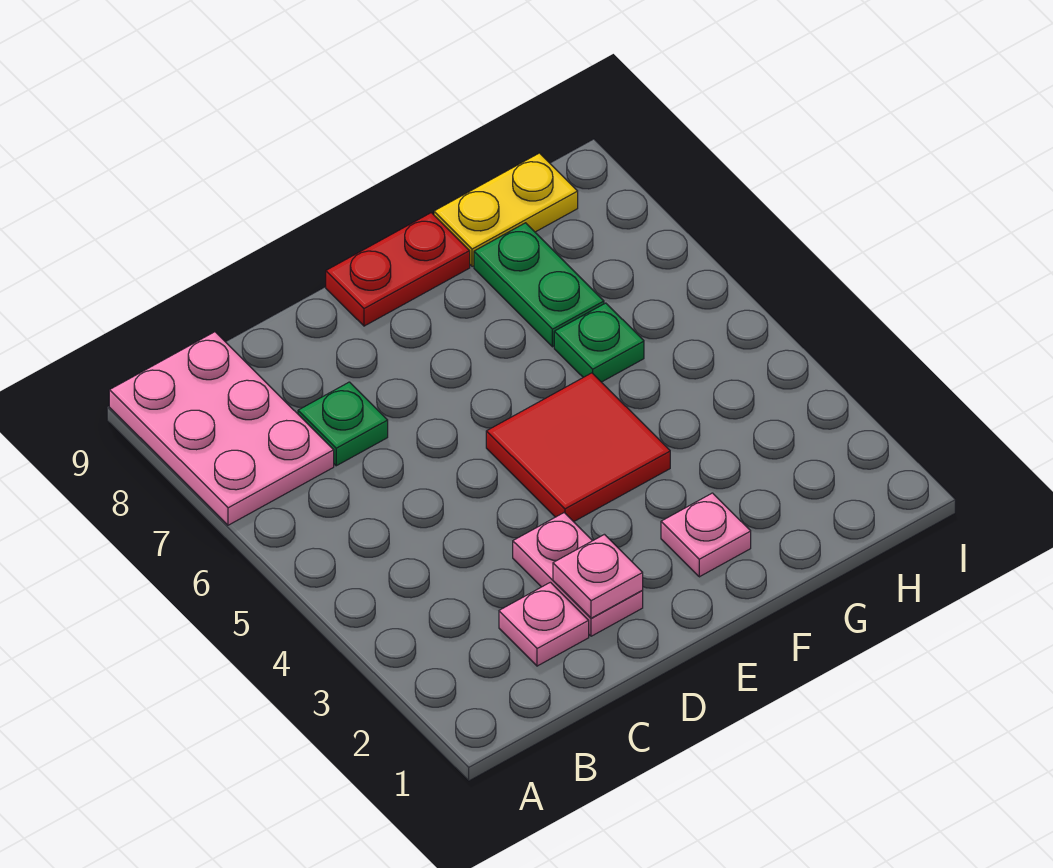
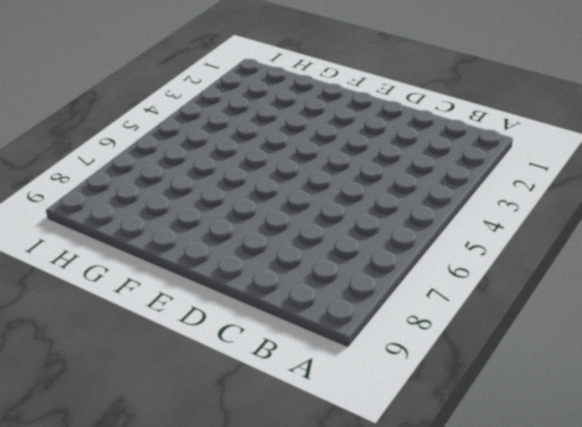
none -> pink 2x3 plate [109,332,334,525]
none -> pink 1x1 plate [499,582,589,666]

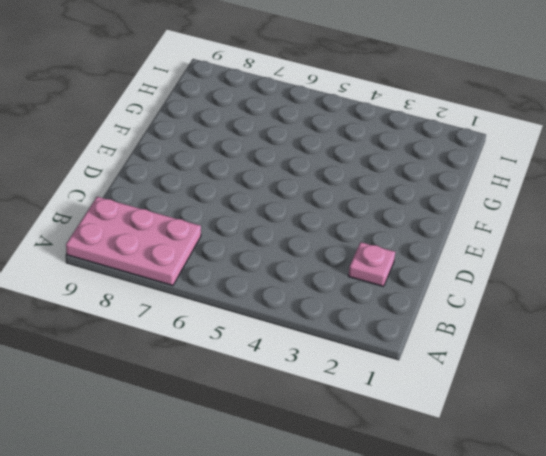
none -> green 1x1 plate [298,382,388,466]
none -> pink 1x2 plate [513,513,643,636]

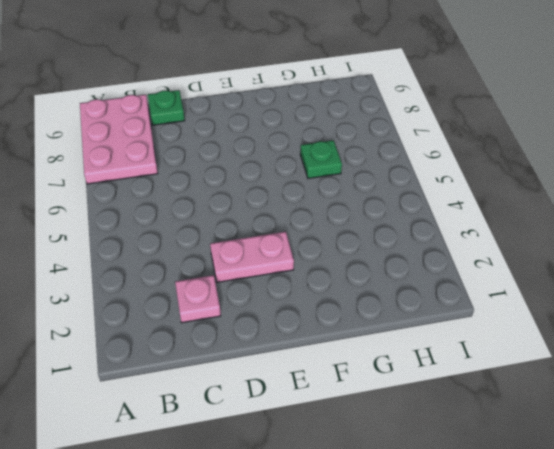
green 1x1 plate [148,90,185,125] -> green 1x1 plate moved to [298,382,388,466]
pink 1x2 plate [210,232,294,282] -> pink 1x2 plate turned to [513,513,643,636]
none -> red 2x2 tile [486,373,670,522]
none -> red 1x2 plate [326,213,470,326]

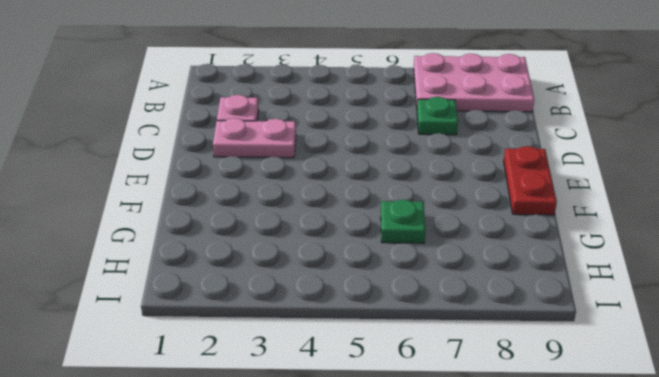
none -> red 2x2 tile [486,373,670,522]
none -> pink 1x1 plate [661,493,751,577]

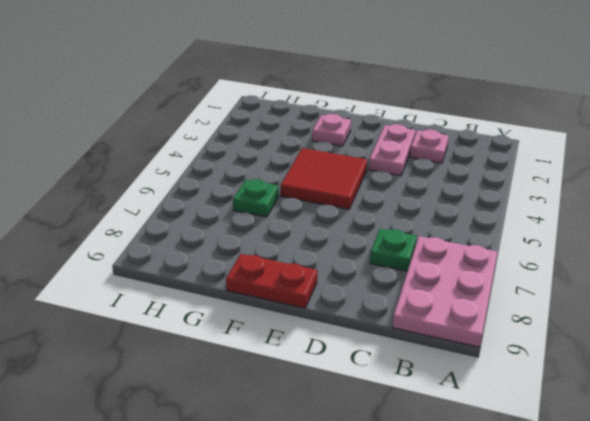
none -> green 1x2 plate [474,223,604,347]
none -> yellow 1x2 plate [434,153,578,267]

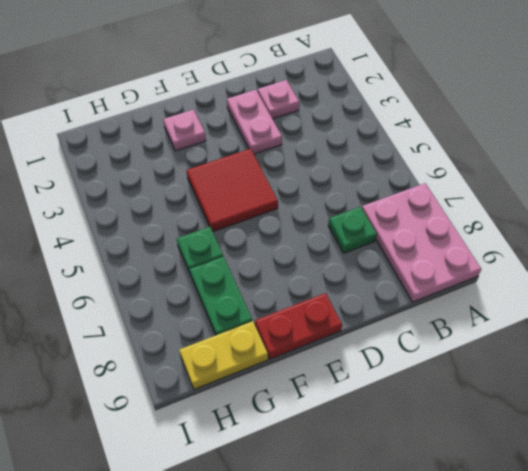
none -> pink 1x1 plate [553,534,643,618]

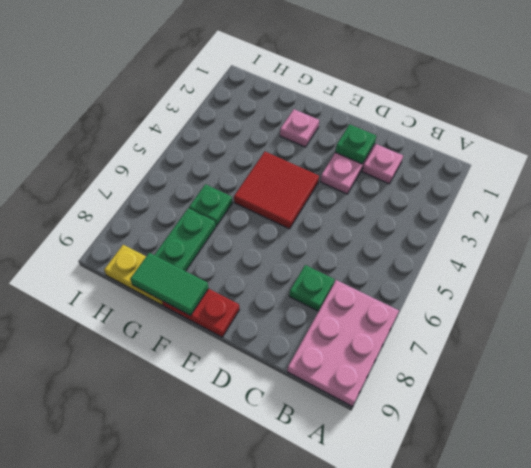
green 1x1 plate [335,124,376,164] -> pink 1x1 plate [553,534,643,618]
green 1x2 tile [130,253,209,316] -> none

